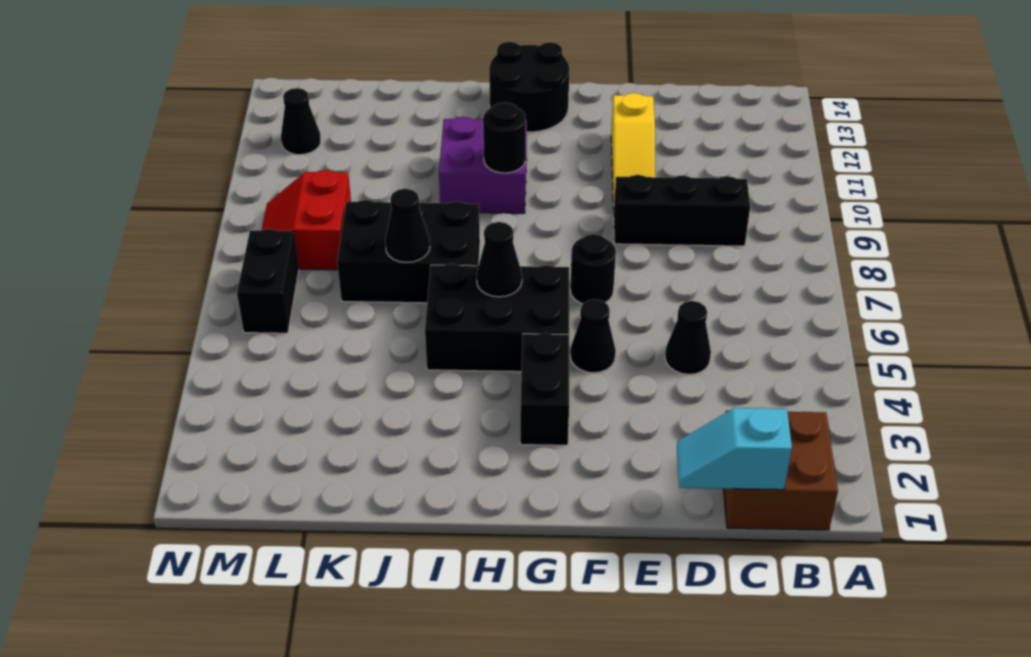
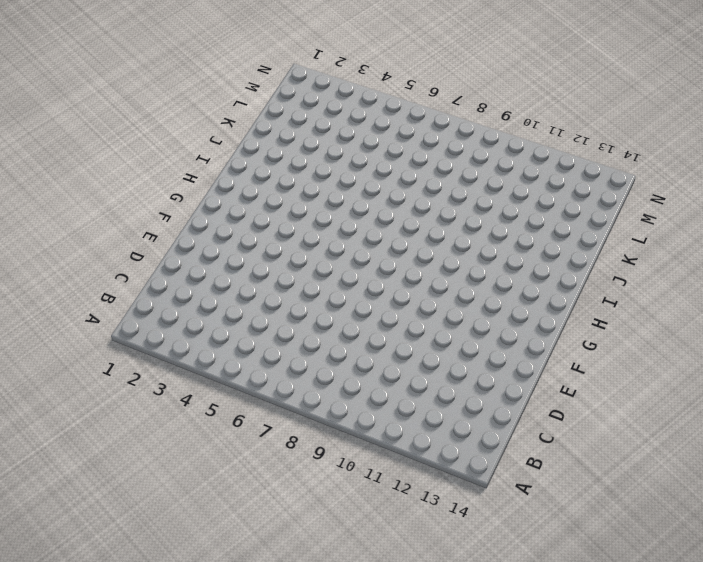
none -> brown 2x2 brick [724,411,838,530]
none -> black 1x3 brick [614,175,750,246]
none -> black 1x1 cone [665,301,711,375]

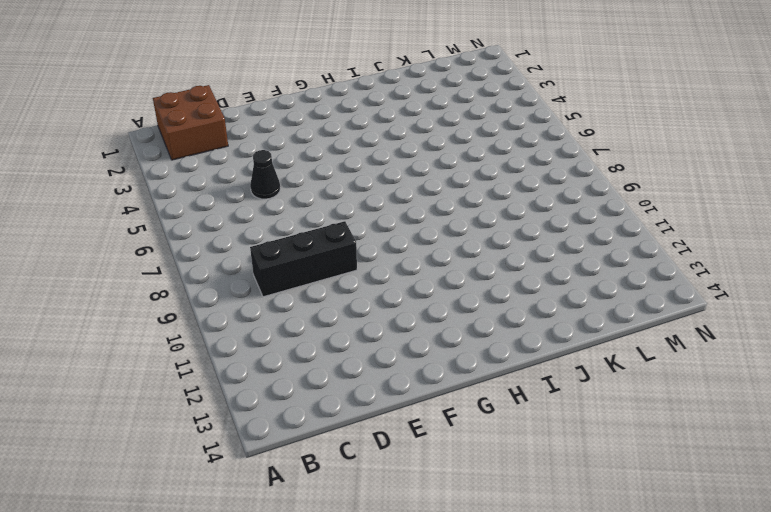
none -> yellow 1x3 slope [611,93,655,213]
none -> black 1x1 cone [570,299,616,373]
none -> black 1x1 round brick [570,234,616,304]

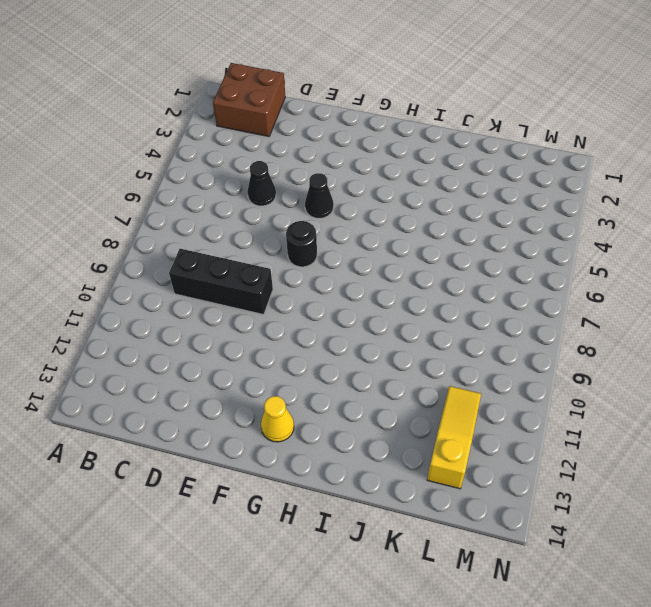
yellow 1x1 cone [261,396,294,442] -> black 2x2 round brick [489,42,569,132]
yellow 1x3 slope [427,386,481,489] -> yellow 1x3 slope moved to [611,93,655,213]
none -> black 1x2 brick [520,333,569,445]
none -> black 2x3 brick [425,264,569,372]
none -> purple 2x2 brick [439,117,527,213]

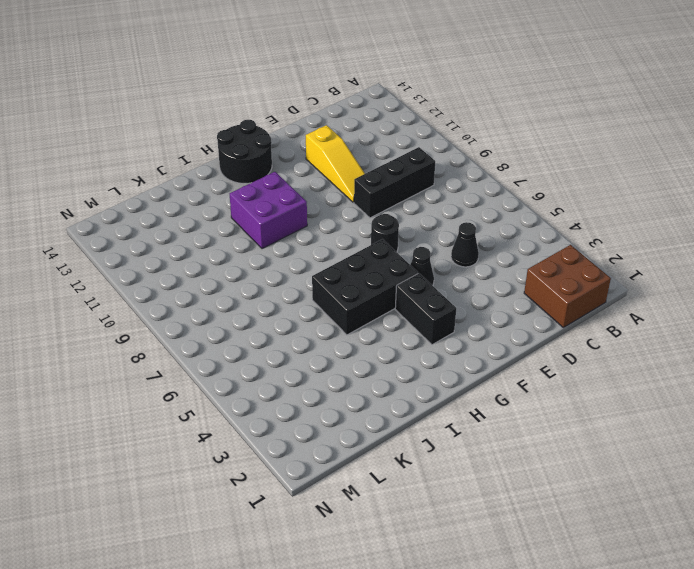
none -> black 2x3 brick [337,200,480,303]
none -> red 2x2 slope [262,170,351,270]
none -> black 1x2 brick [237,229,299,333]

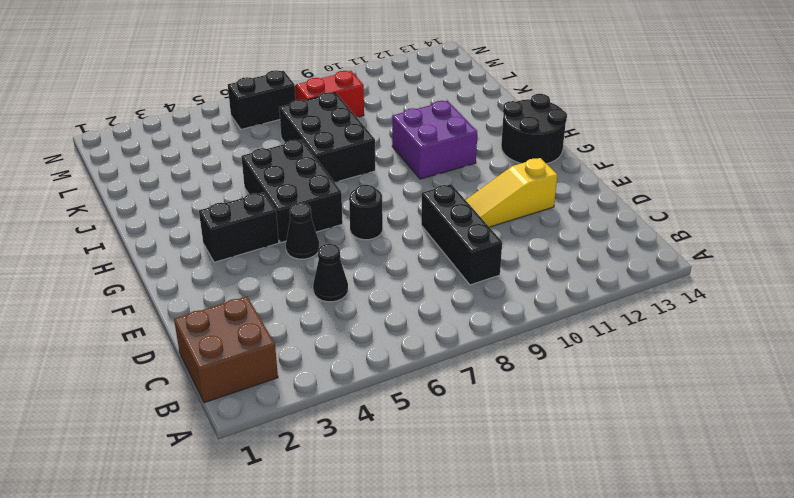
none -> black 1x1 cone [281,88,321,155]
none -> cyan 1x2 slope [677,408,792,490]
none -> black 1x1 cone [477,222,522,297]

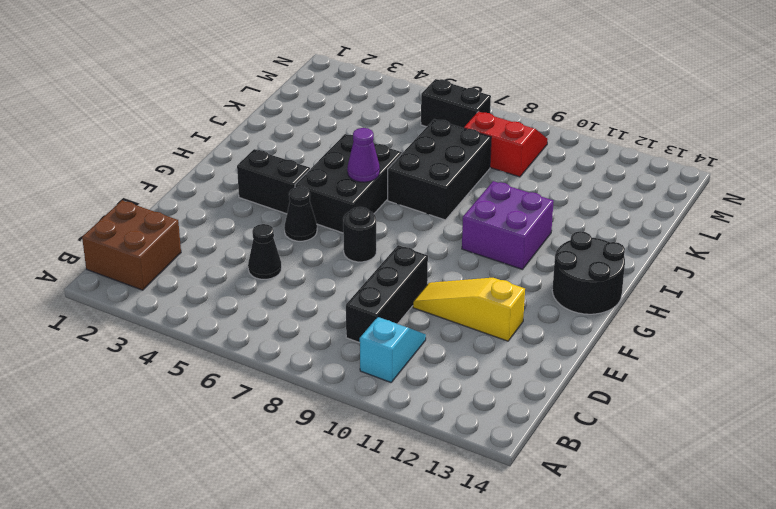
cyan 1x2 slope [360,317,426,382] -> cyan 1x2 slope moved to [677,408,792,490]
purple 1x1 cone [347,128,380,182] -> black 1x1 cone [477,222,522,297]
none -> black 1x1 cone [281,88,321,155]
none -> black 1x1 round brick [483,102,526,173]
none -> black 1x1 cone [385,189,430,262]

